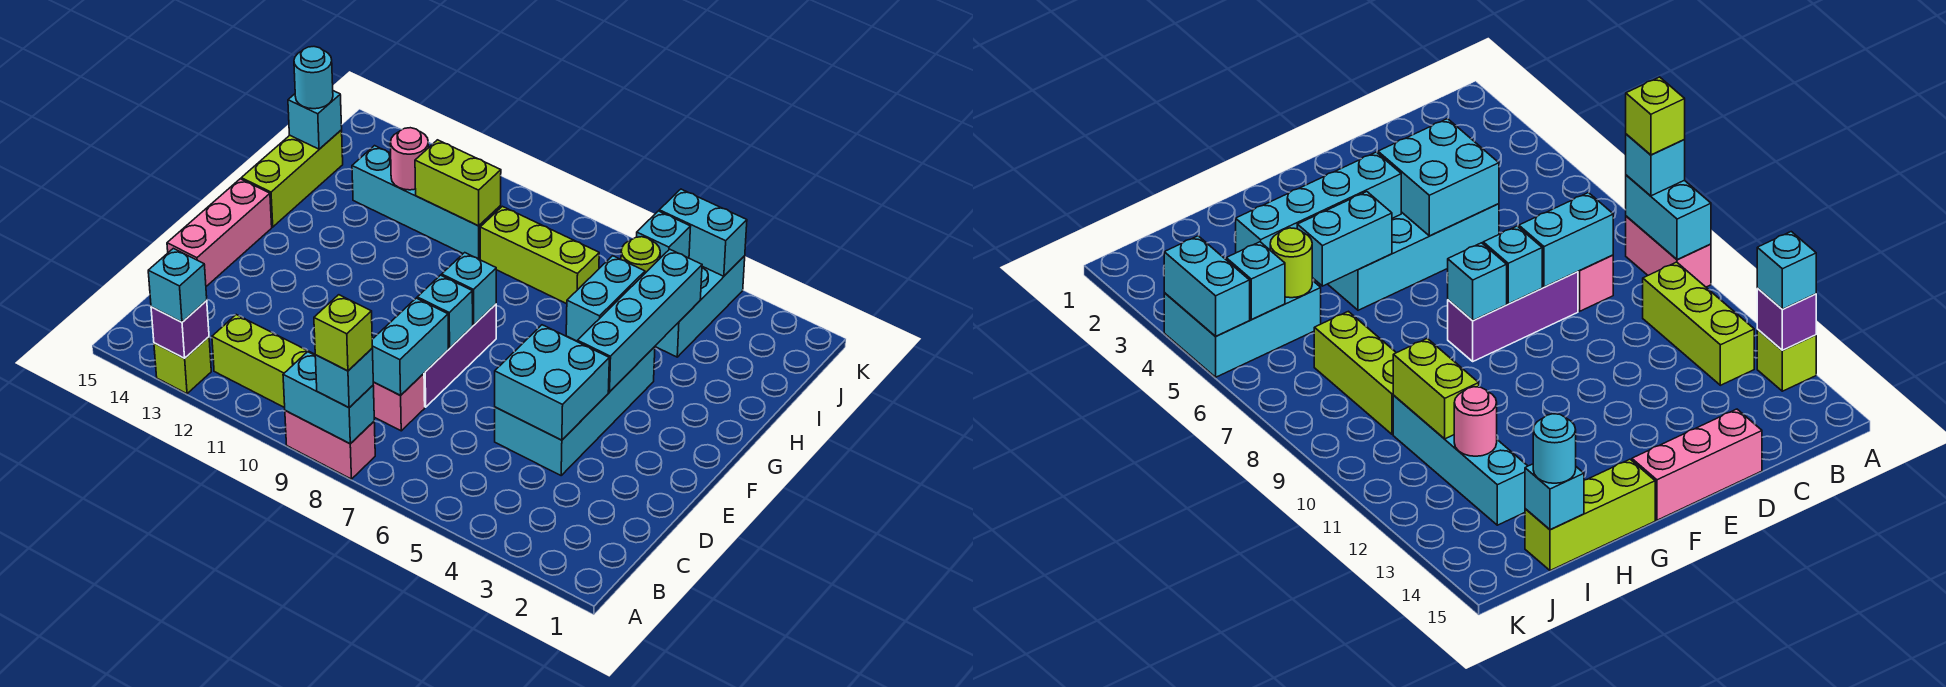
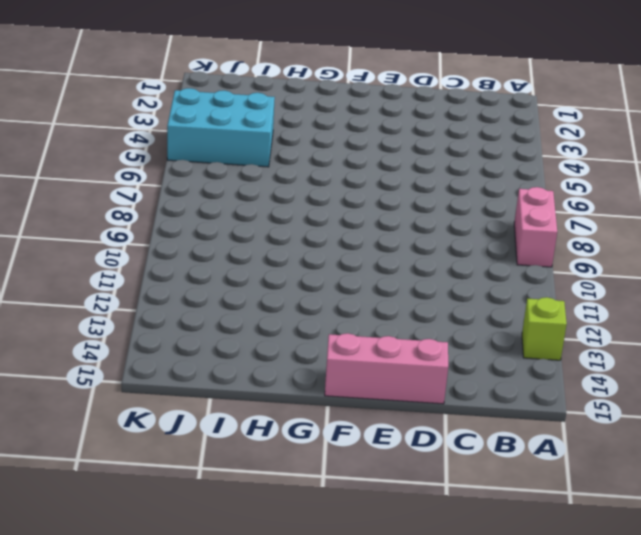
none -> lime 1x3 brick [212,315,315,408]
none -> pink 1x1 brick [373,374,425,431]
none -> cyan 2x4 brick [495,337,655,475]

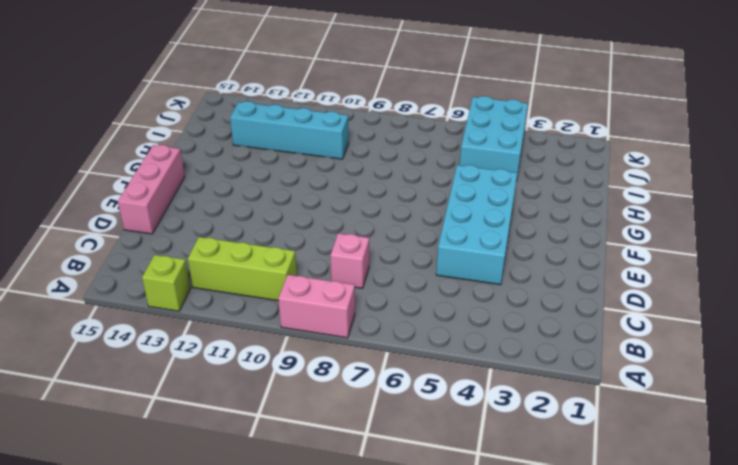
none -> purple 1x3 brick [424,304,496,407]
none -> lime 1x3 brick [241,130,343,227]
none -> lime 1x3 brick [480,206,599,304]

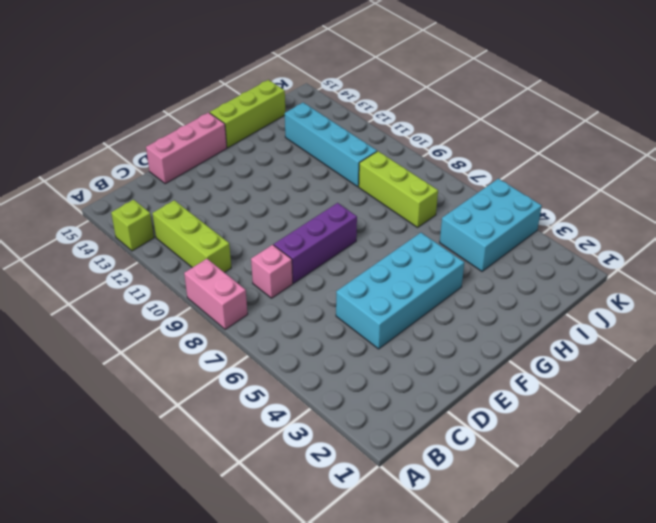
none -> cyan 1x2 brick [283,352,374,444]
none -> purple 1x1 brick [151,301,209,358]
none -> cyan 1x2 brick [372,298,448,396]

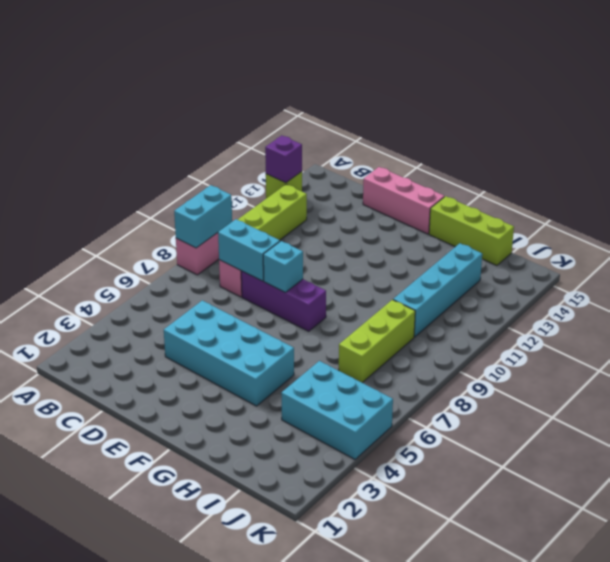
none -> cyan 2x2 brick [495,325,609,440]
none -> cyan 1x4 brick [578,249,702,392]
none -> cyan 1x1 brick [442,253,496,325]

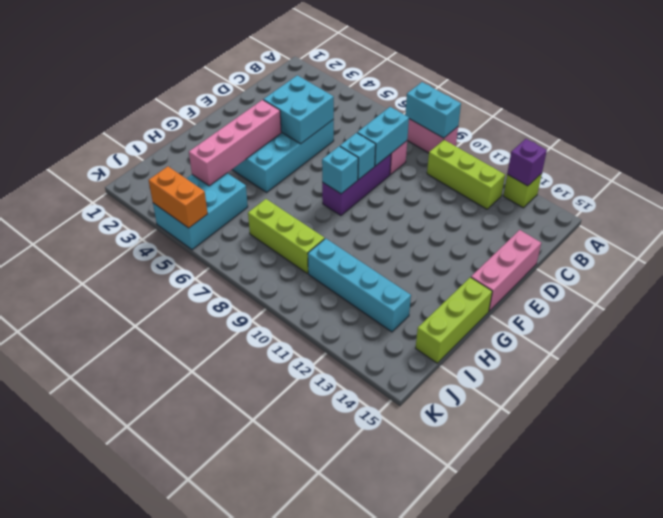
pink 1x4 brick [189,100,281,186] -> cyan 1x4 brick [578,249,702,392]
orange 1x2 brick [149,166,208,228] -> cyan 1x2 brick [659,189,747,276]
none -> cyan 1x2 brick [566,256,645,341]
none -> lime 1x1 round brick [621,237,660,273]
none -> lime 1x2 brick [415,140,501,226]

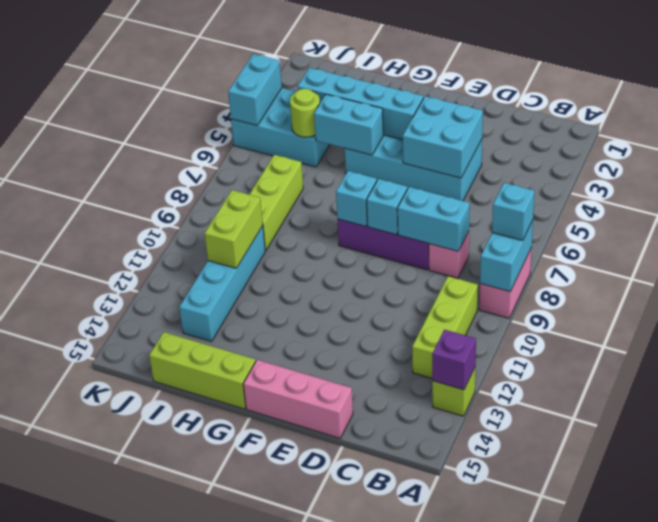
none -> pink 1x1 round brick [390,128,428,190]
none -> cyan 1x1 brick [288,91,342,149]
none -> cyan 1x1 brick [637,211,691,258]

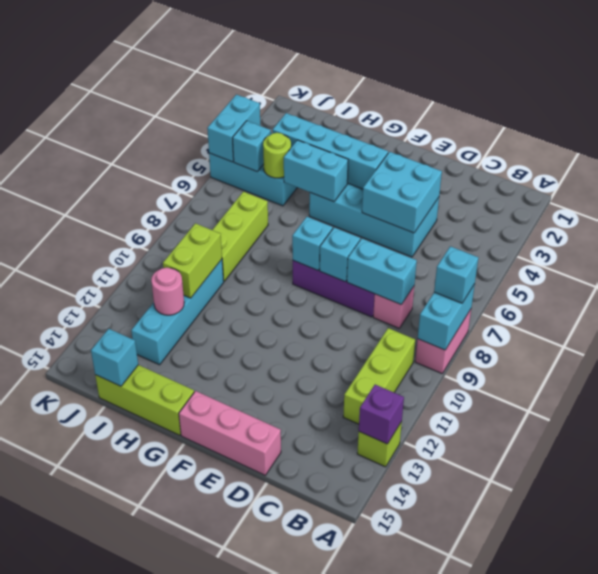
none -> cyan 1x1 brick [148,248,207,322]
none -> cyan 1x1 round brick [294,47,333,109]
none -> lime 1x1 brick [314,295,372,371]

